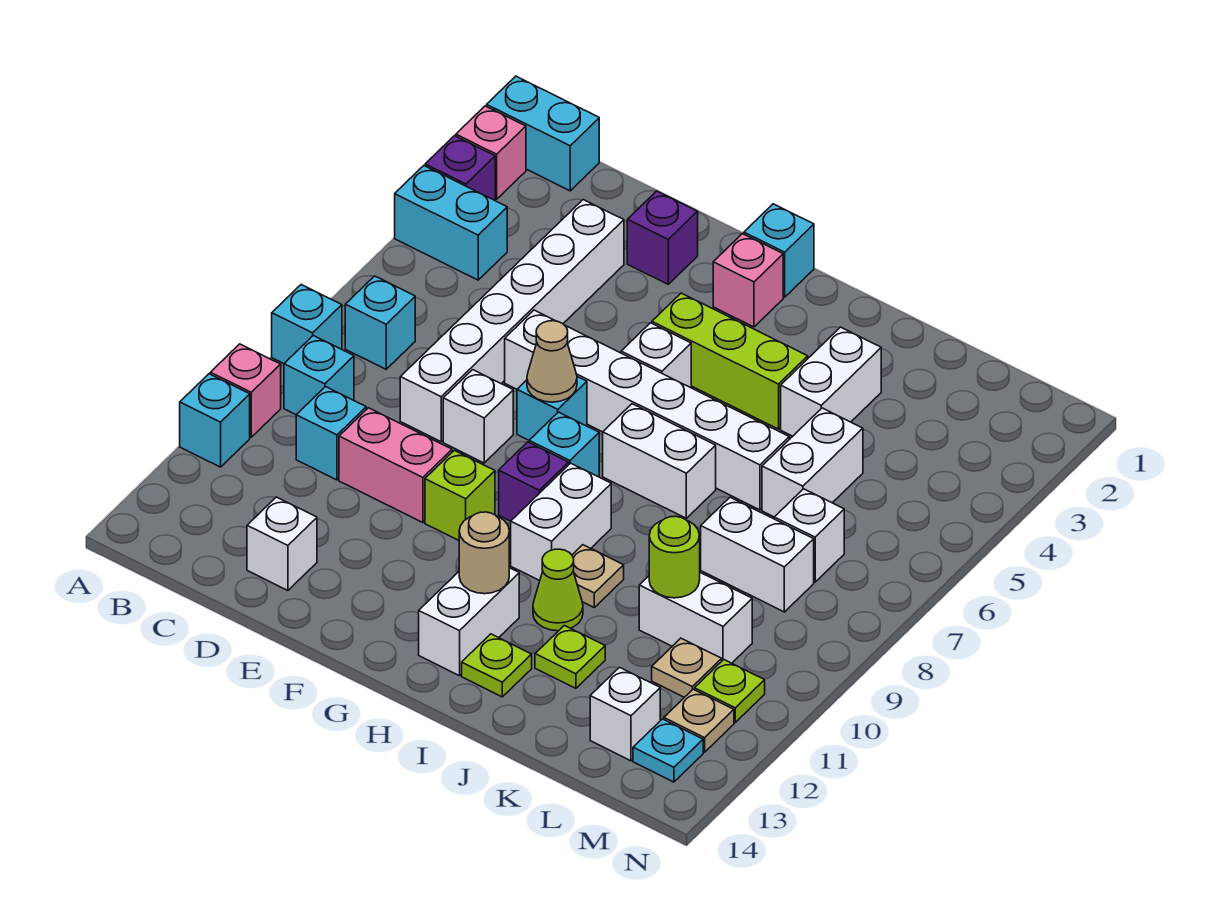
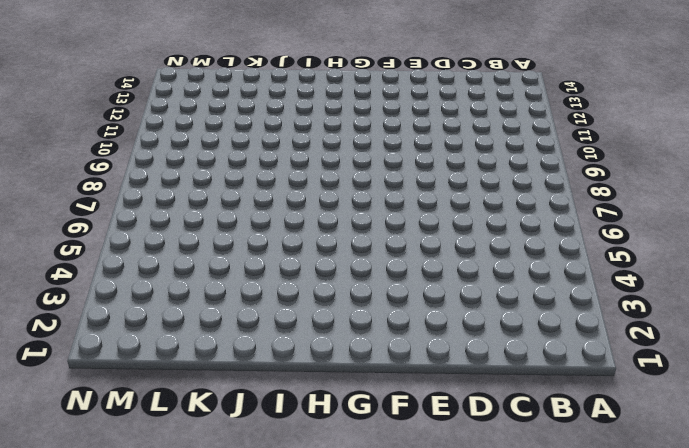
none -> cyan 1x2 brick [487,76,599,191]
none -> pink 1x1 brick [456,106,526,199]
none -> purple 1x1 brick [425,136,495,200]
none -> cyan 1x2 brick [395,166,507,280]

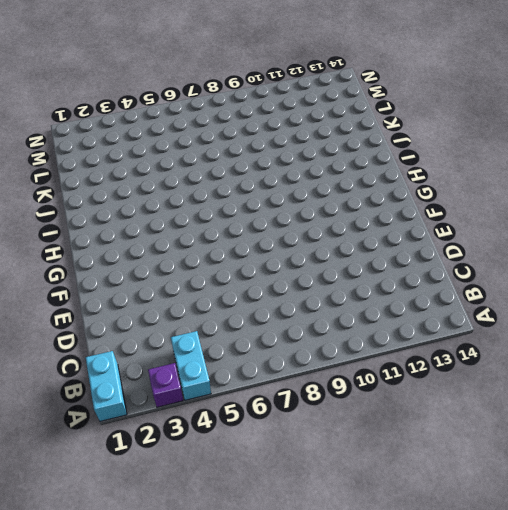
none -> pink 1x1 brick [456,106,526,199]
none -> cyan 1x1 brick [272,285,342,364]
none -> pink 1x1 brick [210,344,281,437]
none -> cyan 1x1 brick [180,374,250,467]

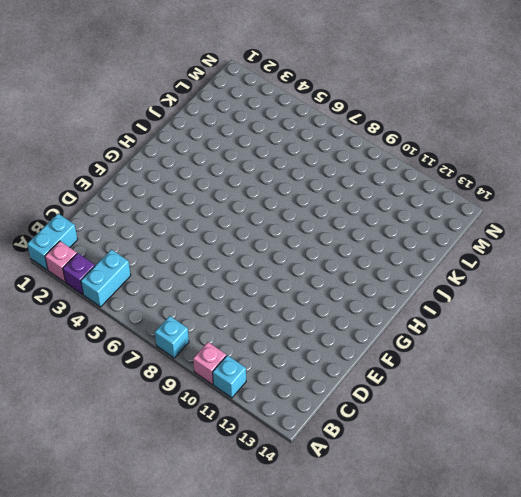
none -> cyan 1x1 brick [345,276,415,369]
none -> cyan 1x1 brick [284,336,354,415]
none -> cyan 1x1 brick [296,387,366,480]
none -> white 1x6 brick [400,200,624,442]

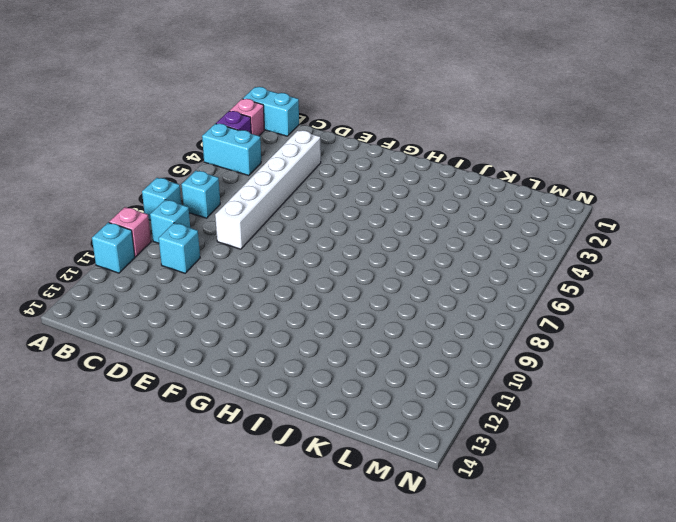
none -> pink 1x2 brick [339,408,452,523]
none -> white 1x1 brick [247,497,317,590]
none -> purple 1x1 brick [627,191,698,284]
none -> white 1x6 brick [505,310,789,510]

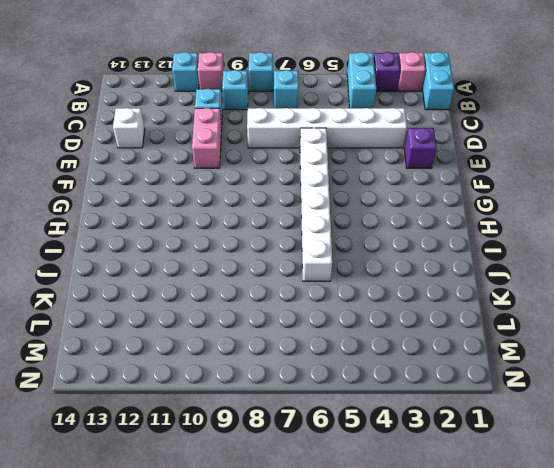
none -> white 1x1 brick [443,370,513,463]
none -> cyan 1x1 brick [517,377,587,440]
none -> lime 1x1 brick [425,450,495,540]
none -> cyan 1x1 brick [744,204,814,297]

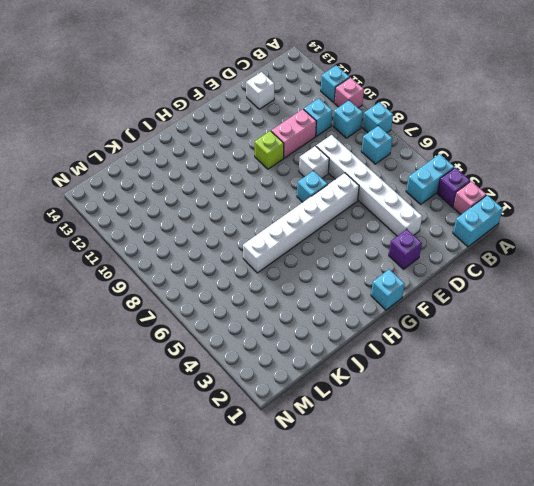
none -> pink 1x1 brick [713,234,783,327]
none -> lime 1x3 brick [652,293,808,429]
none -> white 1x1 brick [621,323,691,388]
none -> cyan 1x1 brick [529,412,599,477]

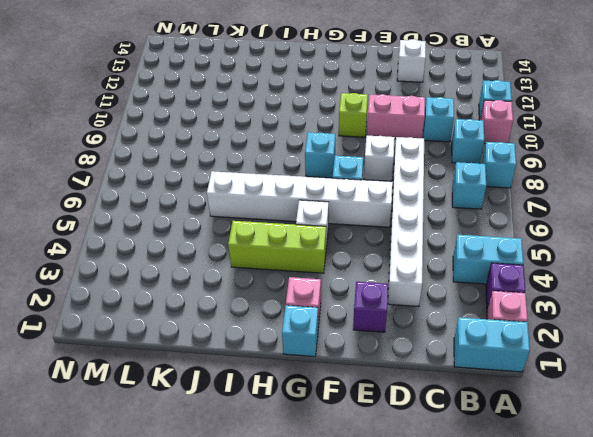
none -> purple 1x1 brick [499,442,569,521]
none -> white 1x2 brick [603,404,716,518]
none -> white 1x2 brick [511,463,611,581]
none -> white 1x2 brick [419,568,519,676]

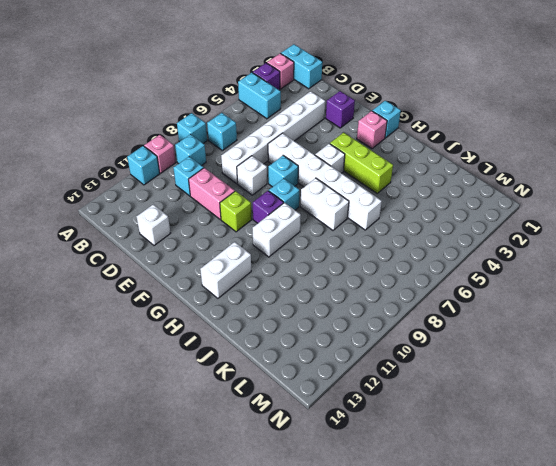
none -> tan 1x1 plate [572,545,624,607]
none -> lime 1x1 cone [533,549,583,631]
none -> lime 1x1 plate [462,634,532,697]
none -> white 1x2 brick [781,327,881,436]

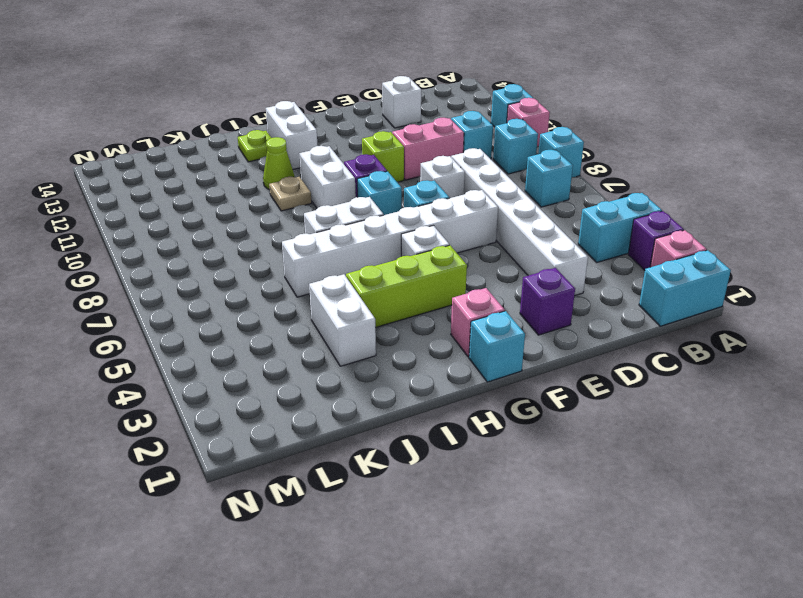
none -> lime 1x1 plate [535,626,605,688]
none -> white 1x2 brick [762,408,863,517]
none -> white 1x2 brick [701,497,814,612]
none -> white 1x2 brick [639,573,752,663]

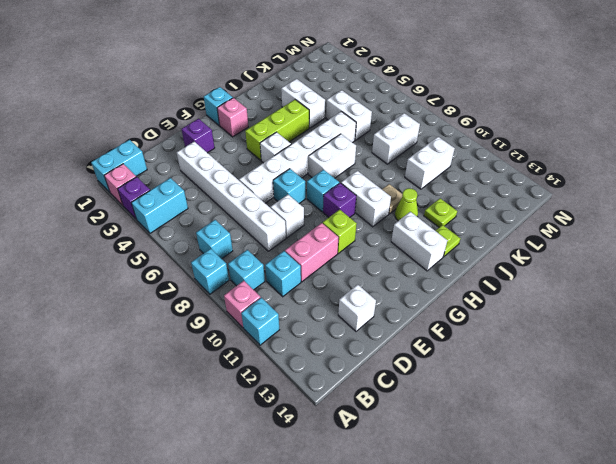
none -> white 1x1 brick [774,489,844,582]
none -> tan 1x1 plate [652,638,722,697]
none -> white 1x1 brick [590,667,660,761]
none -> lime 1x1 plate [695,660,765,722]

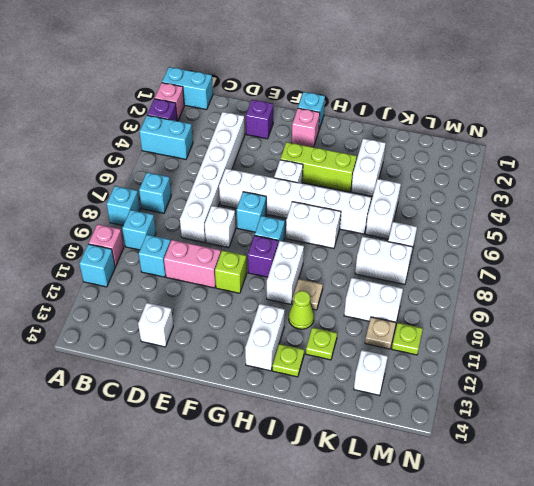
none -> tan 1x1 plate [664,689,734,752]
none -> cyan 1x1 plate [633,719,703,782]
none -> tan 1x1 cone [527,321,577,402]
none -> tan 1x1 round brick [459,512,509,594]

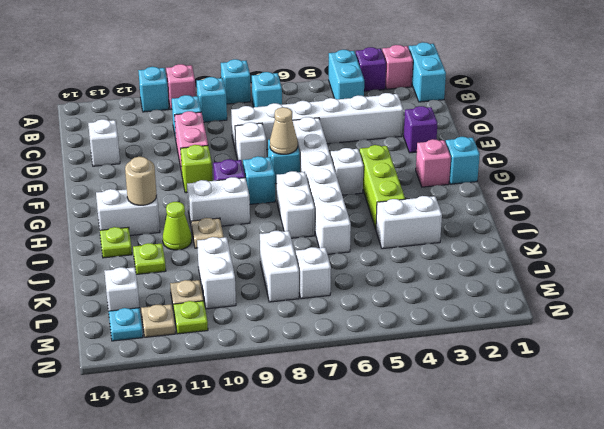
none -> white 1x2 brick [762,408,863,517]
none -> lime 1x1 round brick [649,516,700,598]

